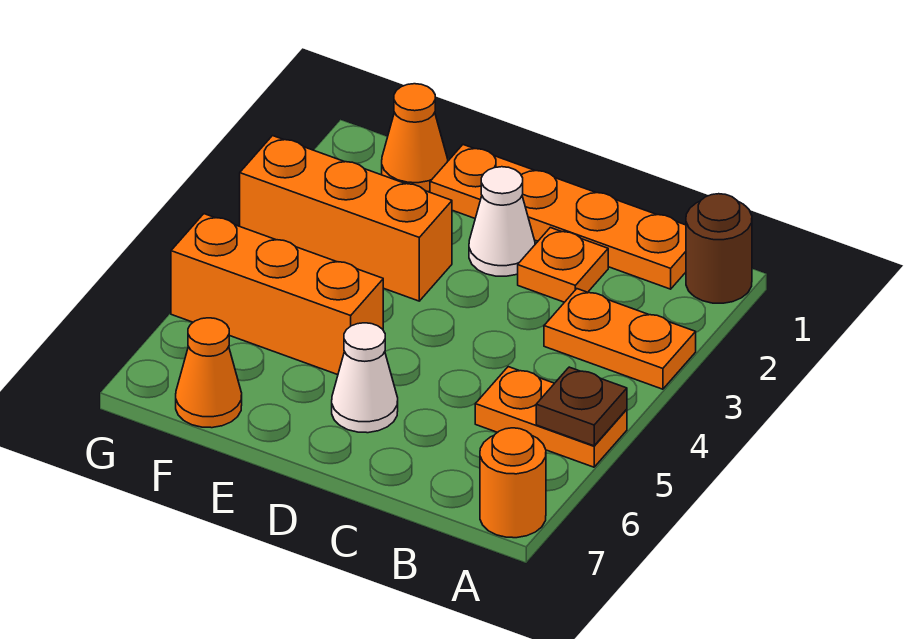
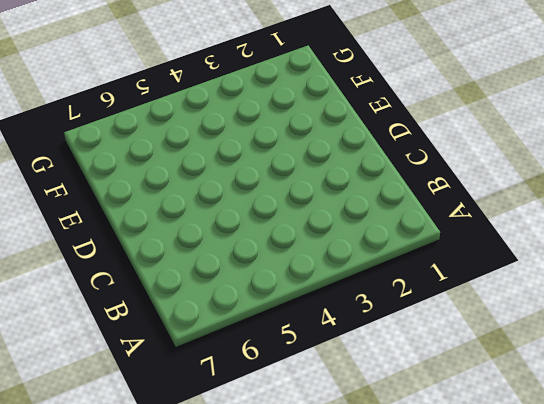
none -> brown 1x1 round brick [686,194,752,303]
none -> orange 1x2 plate [544,289,696,389]
none -> orange 1x2 plate [475,367,627,467]

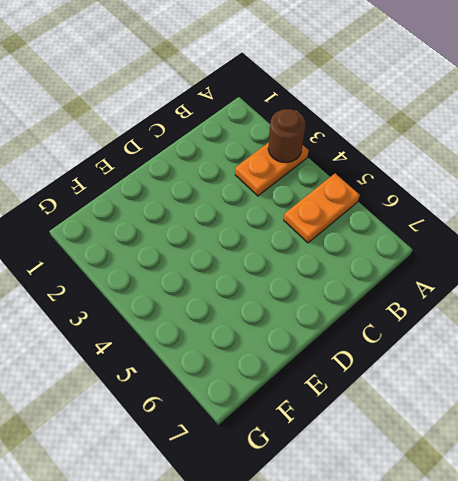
brown 1x1 round brick [268,109,305,163] -> brown 1x1 round brick moved to [686,194,752,303]
none -> orange 1x1 round brick [480,428,546,538]
none -> orange 1x4 plate [430,145,686,289]
none -> orange 1x1 plate [518,228,608,302]

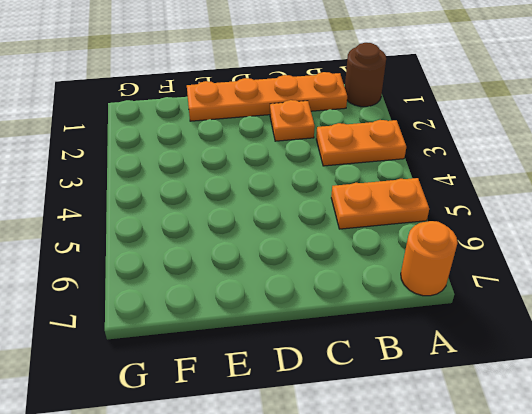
none -> white 1x1 cone [469,167,535,276]
none -> white 1x1 cone [332,323,398,433]
none -> orange 1x3 brick [240,136,452,301]

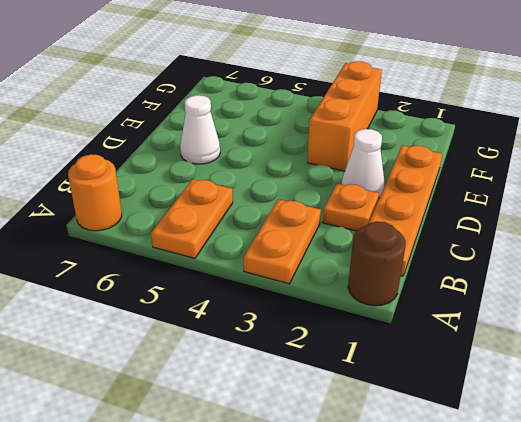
none -> orange 1x3 brick [171,214,383,375]
none -> orange 1x1 cone [382,84,448,192]
none -> orange 1x1 cone [176,318,242,428]

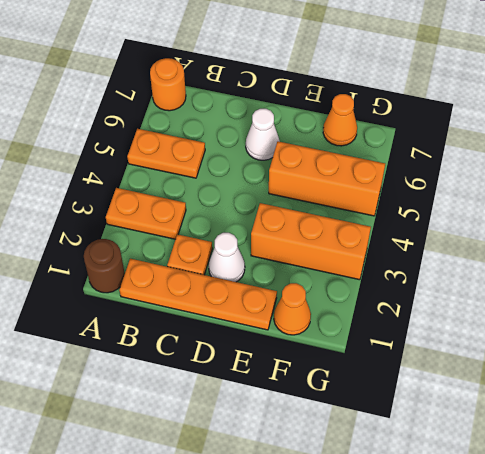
none -> brown 1x1 plate [536,367,627,446]

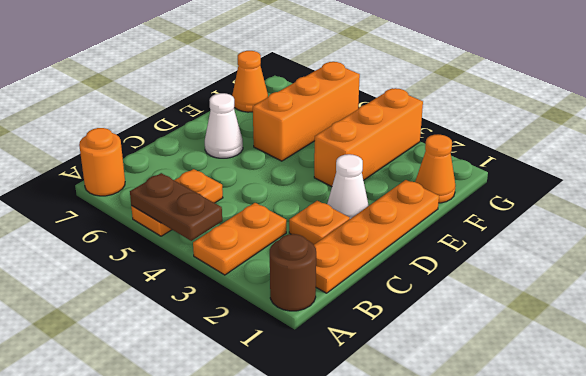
brown 1x2 plate [130,173,222,241] -> brown 1x1 plate [536,367,627,446]

